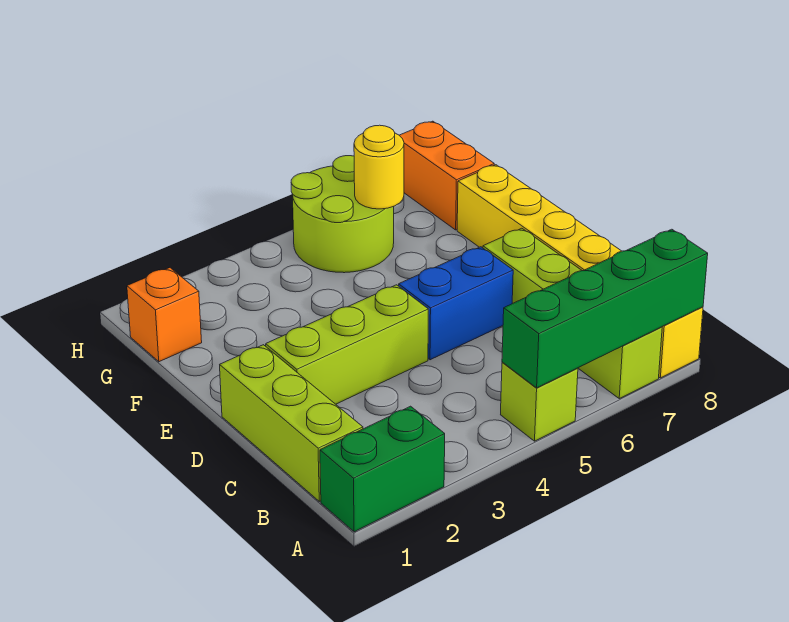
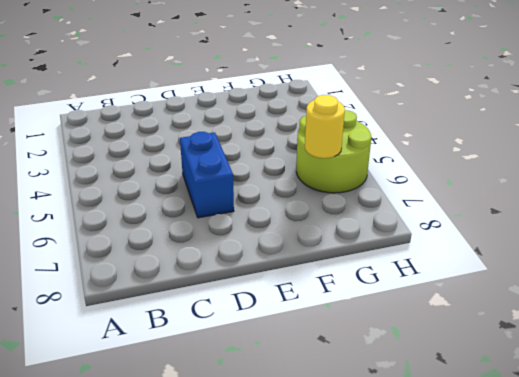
none -> green 1x2 brick [320,406,445,532]
none -> lime 1x1 brick [501,362,578,441]
none -> lime 1x4 brick [483,228,662,399]

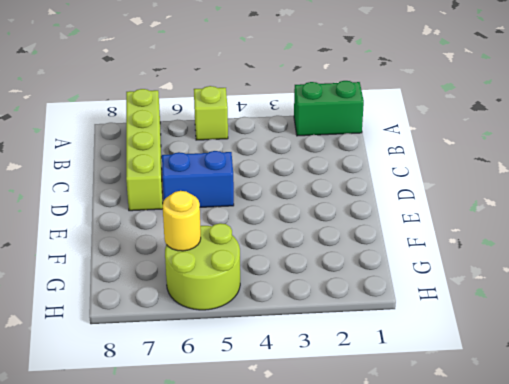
none -> yellow 1x6 brick [457,165,703,378]
none -> lime 1x3 brick [220,345,363,501]
none -> lime 1x3 brick [266,285,428,404]

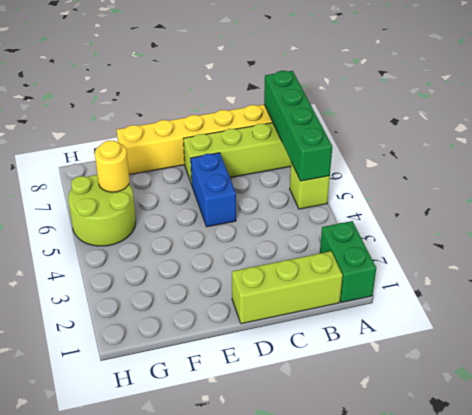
none -> lime 1x3 brick [266,285,428,404]
none -> orange 1x1 brick [127,268,202,362]
none -> orange 1x2 brick [399,121,494,230]

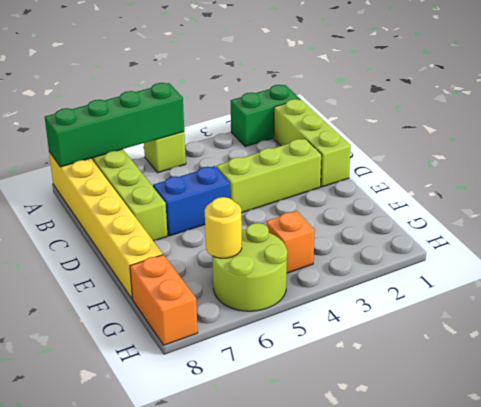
orange 1x1 brick [266,211,315,273] -> orange 1x1 brick moved to [127,268,202,362]

